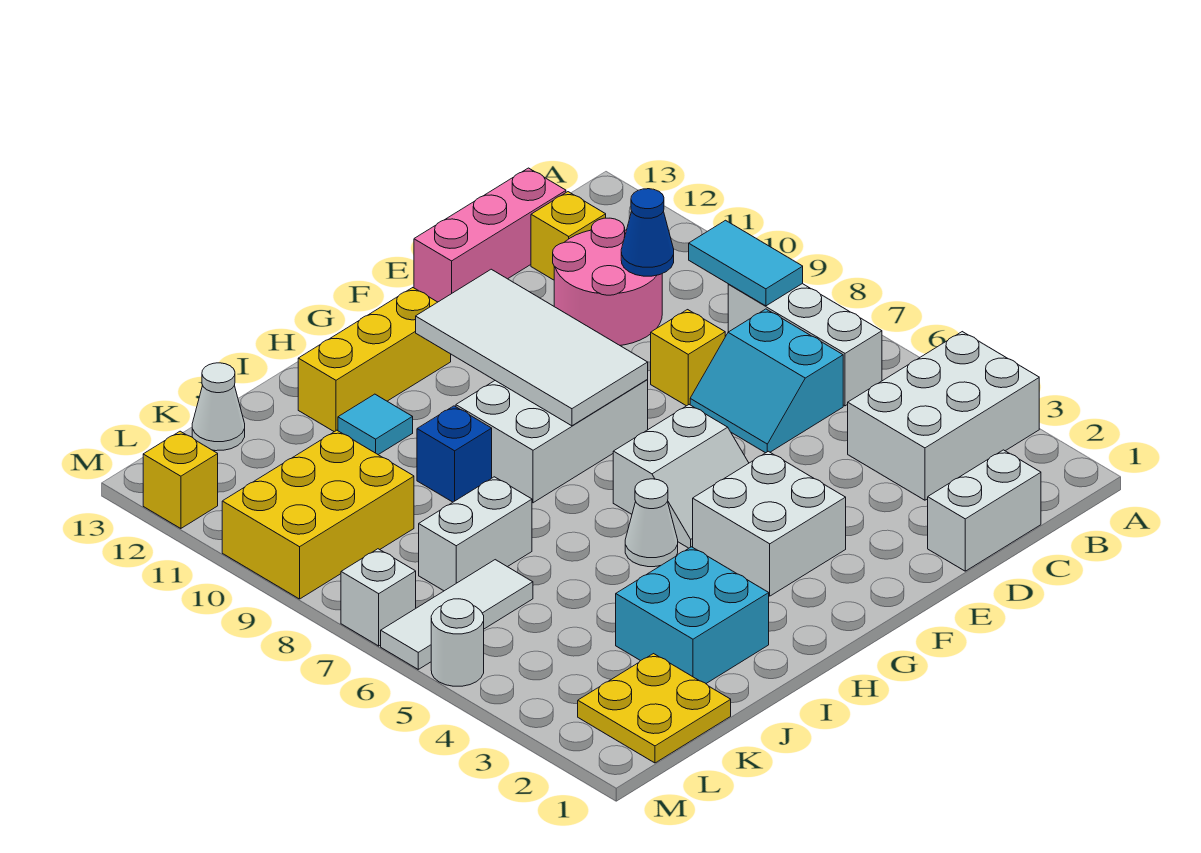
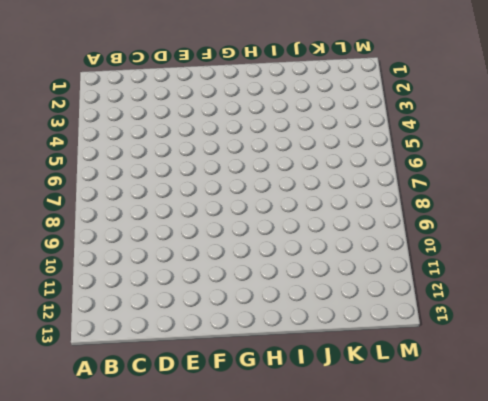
none -> white 2x3 brick [848,332,1039,500]
none -> white 1x3 brick [728,284,882,406]
none -> white 1x2 brick [928,450,1041,571]

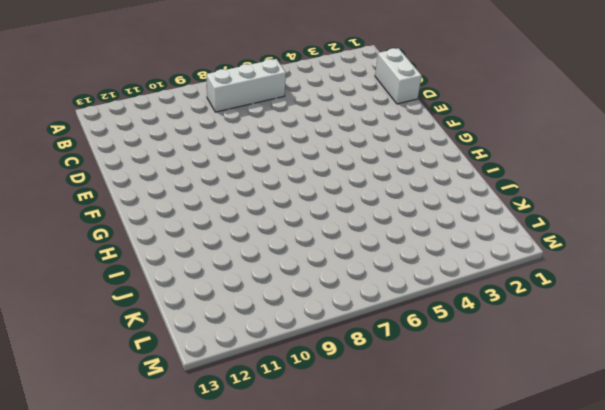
none -> white 2x3 brick [848,332,1039,500]
none -> cyan 2x2 slope [690,309,843,453]
none -> pink 2x2 round brick [553,218,662,345]

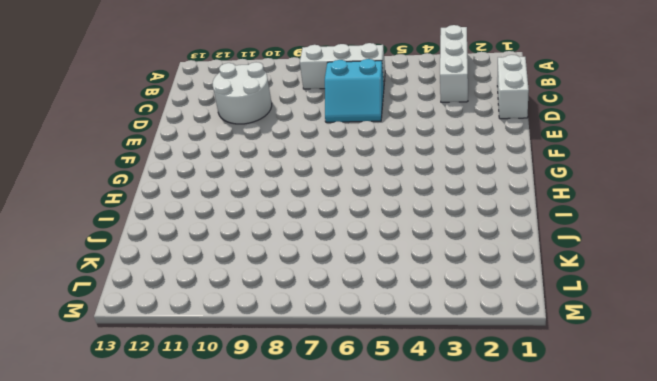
white 1x3 brick [440,25,468,102] -> white 2x3 brick [848,332,1039,500]
white 2x2 round brick [213,62,272,124] -> pink 2x2 round brick [553,218,662,345]
none -> yellow 1x1 brick [531,192,606,280]
none -> pink 1x3 brick [414,168,566,302]
none -> yellow 1x1 brick [651,310,725,406]

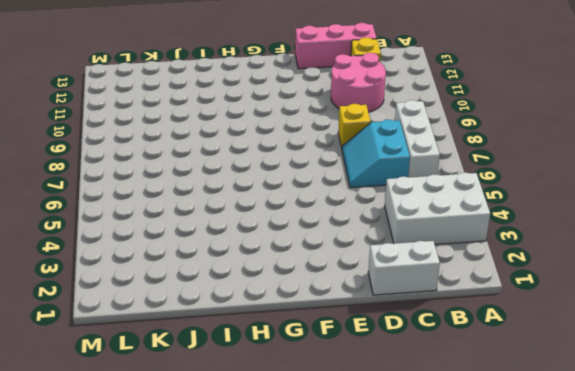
none -> white 2x2 brick [693,451,846,596]
none -> white 2x2 slope [613,405,749,548]
none -> white 2x3 brick [456,380,648,503]

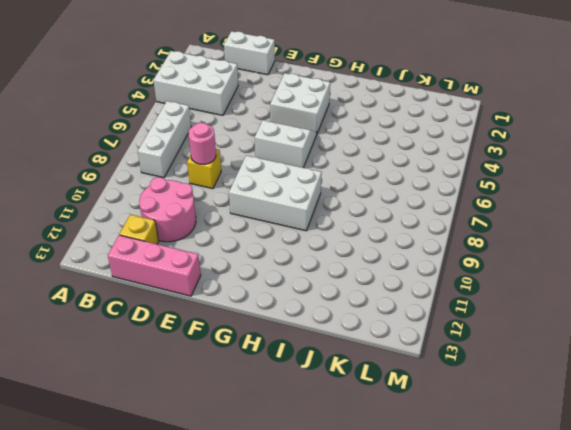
pink 1x1 round brick [188,123,216,164] -> none
none -> cyan 2x2 slope [690,309,843,453]
none -> yellow 1x3 brick [298,288,451,432]
none -> white 1x1 cone [625,479,678,567]

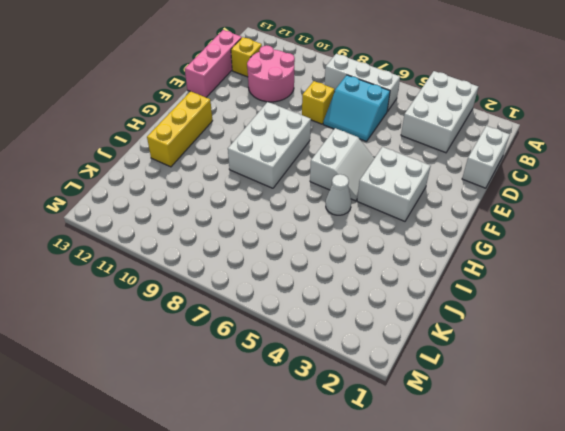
none -> cyan 2x2 brick [616,547,769,683]
none -> blue 1x1 brick [417,406,492,502]
none -> cyan 1x1 tile [338,394,413,455]

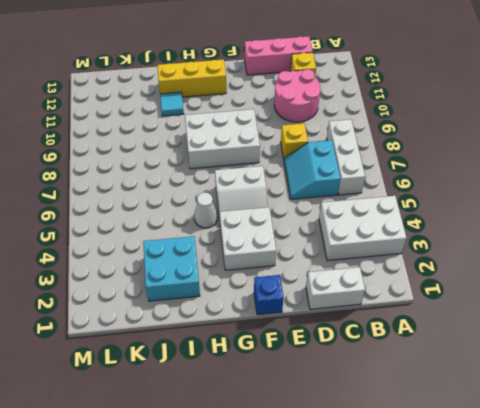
blue 1x1 brick [254,275,284,315] -> blue 1x1 brick moved to [417,406,492,502]
none -> white 1x2 brick [419,477,532,591]
none -> yellow 2x2 plate [578,654,731,763]
none -> white 1x3 tile [381,560,533,669]

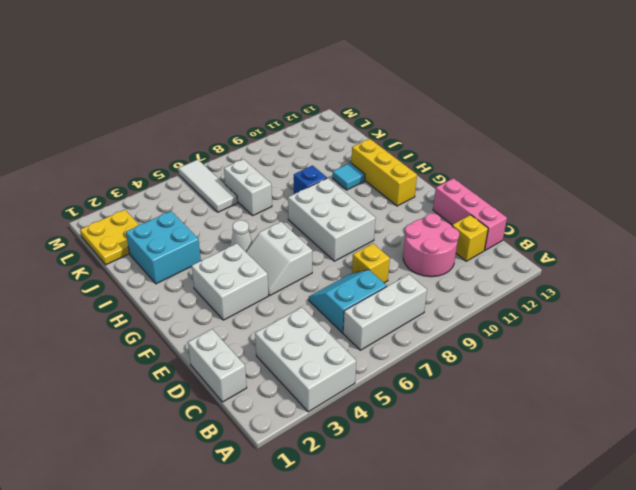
none -> yellow 2x3 brick [222,430,414,599]
none -> white 1x1 cone [192,363,245,451]
none -> white 1x1 round brick [431,599,484,686]

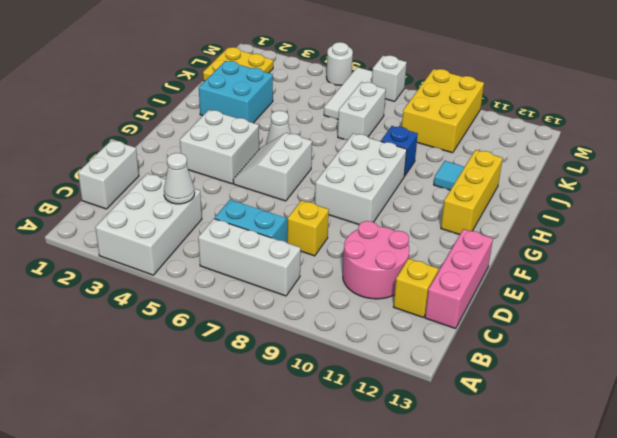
white 1x1 cone [164,153,195,204] -> white 1x1 cone moved to [192,363,245,451]
none -> yellow 1x1 brick [143,431,218,529]
none -> cyan 1x2 tile [689,220,803,306]
none -> blue 1x1 cone [621,189,674,276]

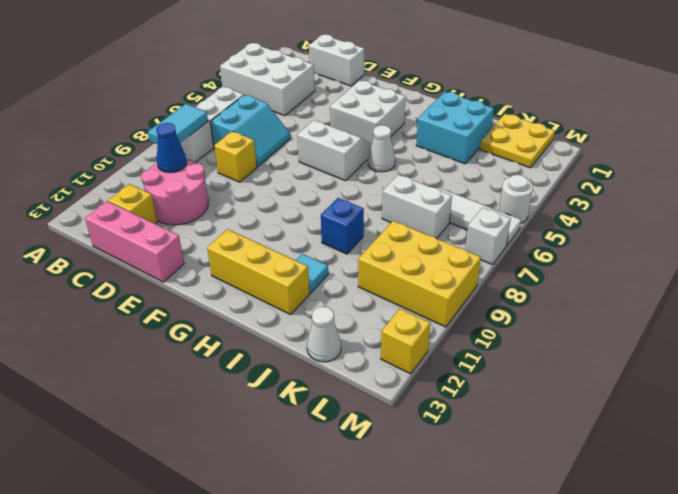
none -> white 2x3 brick [456,380,648,503]
none -> white 2x4 tile [416,269,648,426]

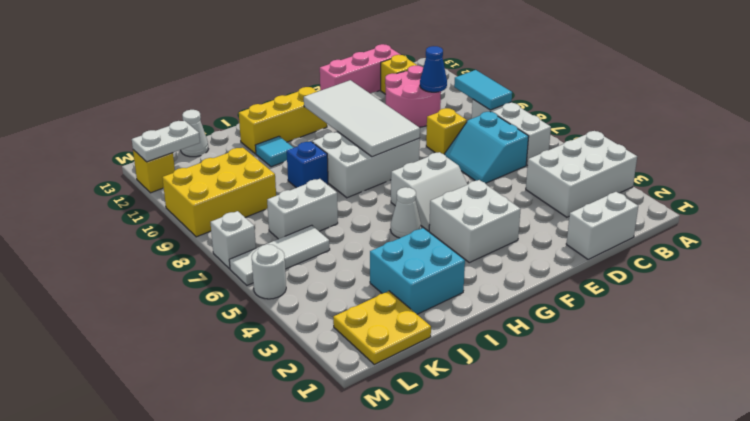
white 1x2 plate [132,121,200,162] -> none

